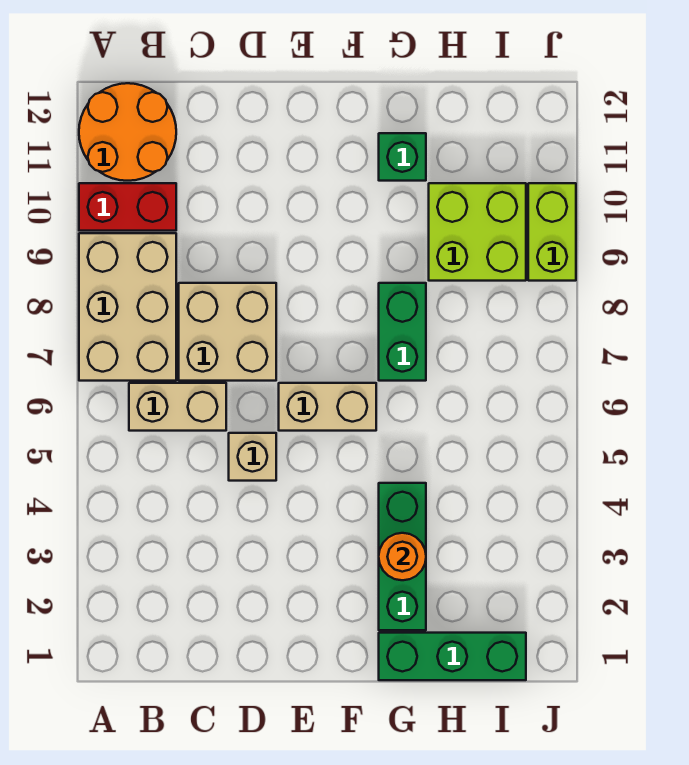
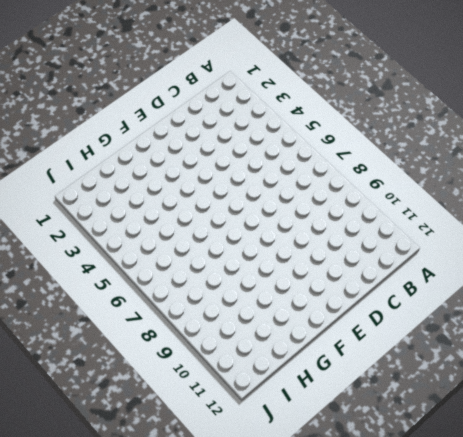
none -> tan 2x3 brick [79,233,176,381]
none -> red 1x2 brick [79,183,176,231]
none -> orange 2x2 round brick [79,83,176,181]

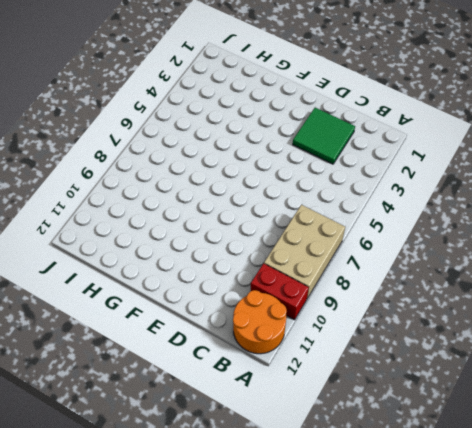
green 2x2 tile [293,108,355,164] -> none
none -> tan 1x2 brick [129,383,226,431]
none -> tan 2x2 brick [179,283,276,381]
none -> tan 1x1 brick [229,433,276,481]

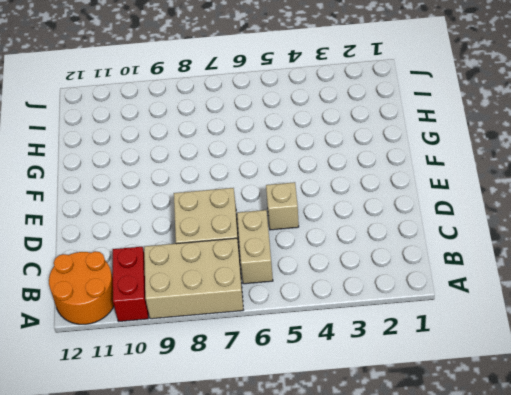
none -> tan 1x2 brick [279,383,376,431]
none -> green 1x3 brick [379,633,526,680]
none -> green 1x3 brick [379,483,426,630]

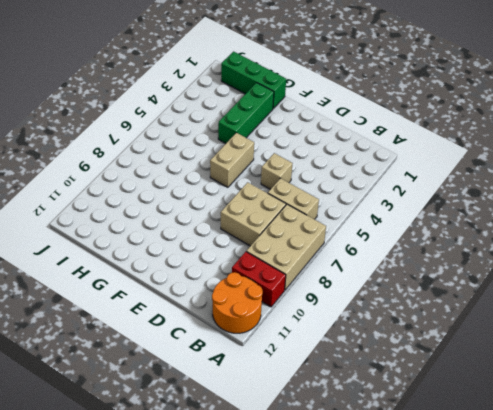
tan 1x2 brick [210,133,254,187] -> tan 1x2 brick turned to [279,383,376,431]
none -> green 1x2 brick [379,283,426,381]
none -> green 1x1 brick [379,133,426,181]
none -> lime 2x2 brick [429,183,526,281]

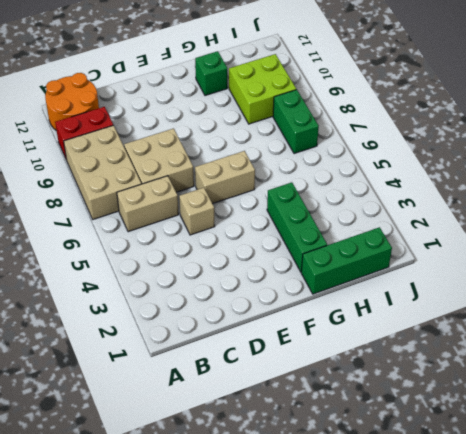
green 1x2 brick [273,90,319,154] -> green 1x2 brick moved to [379,283,426,381]
none -> lime 1x2 brick [528,183,576,281]
none -> orange 1x1 round brick [379,533,426,580]

